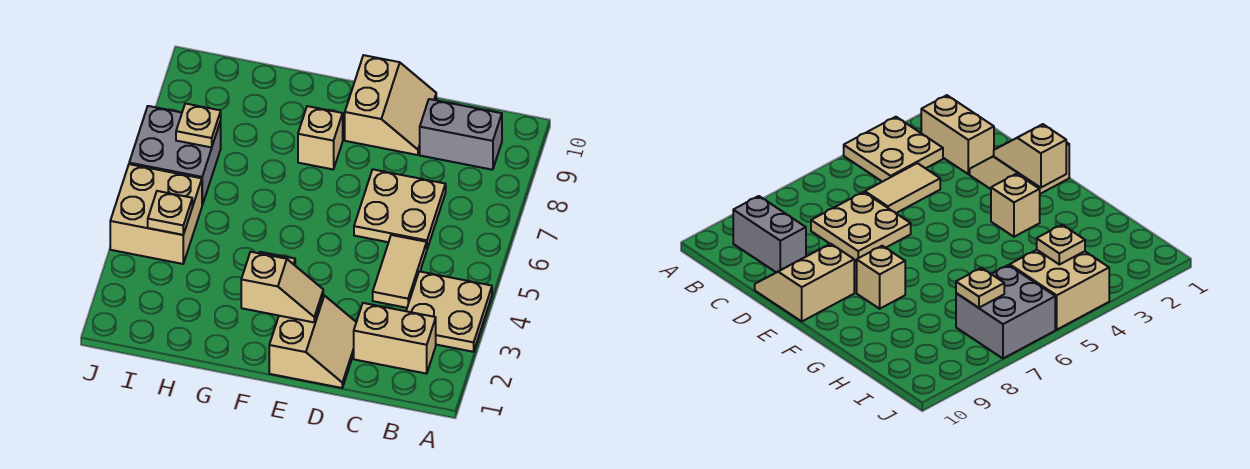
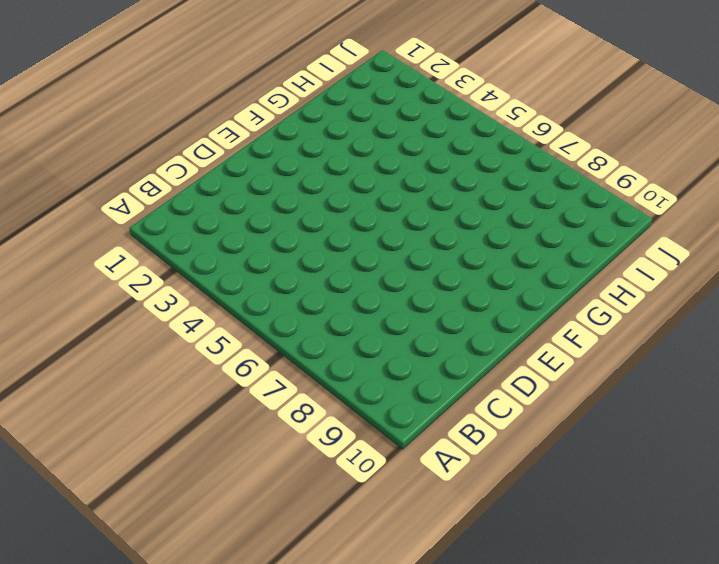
none -> tan 2x2 plate [406,271,492,352]
none -> tan 1x2 brick [354,303,436,374]
none -> grey 1x2 brick [420,99,502,170]

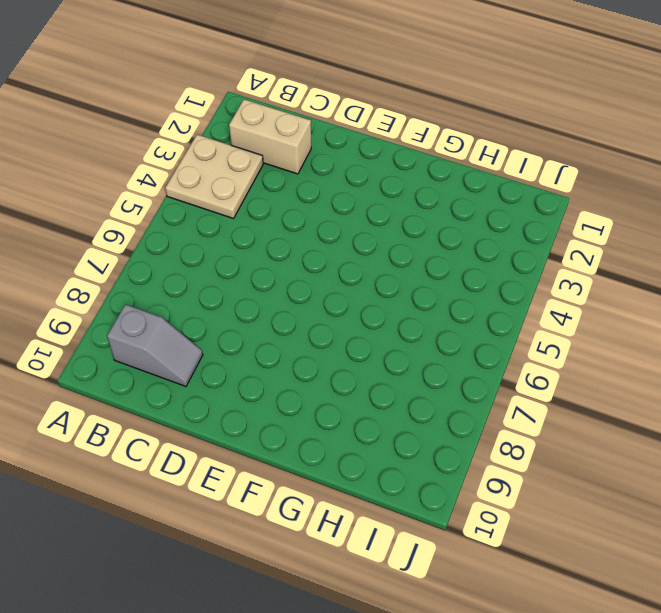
grey 1x2 slope [107,304,203,386] -> grey 1x2 brick [420,99,502,170]
none -> tan 1x2 tile [373,235,427,308]
none -> tan 2x2 plate [354,169,446,249]
none -> tan 2x2 slope [269,295,356,388]

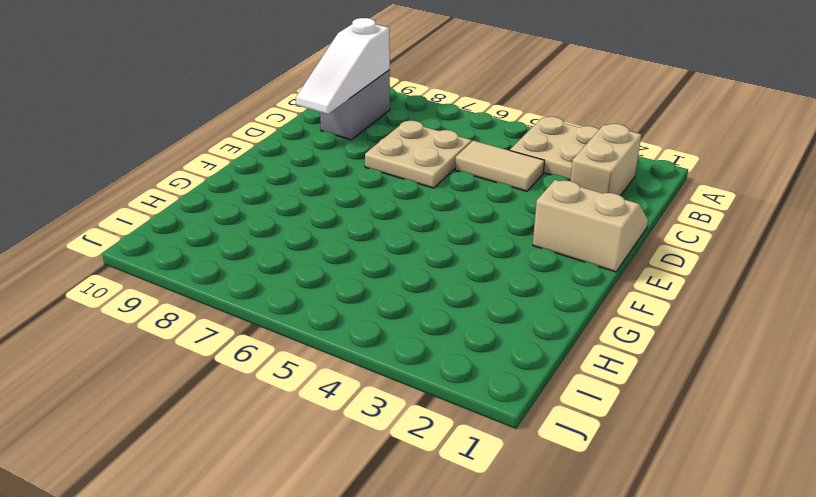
white 1x3 slope [296,18,390,114] -> none
none -> tan 2x2 slope [345,55,436,155]
none -> tan 1x1 brick [991,174,1040,237]
none -> tan 1x1 brick [298,106,343,169]

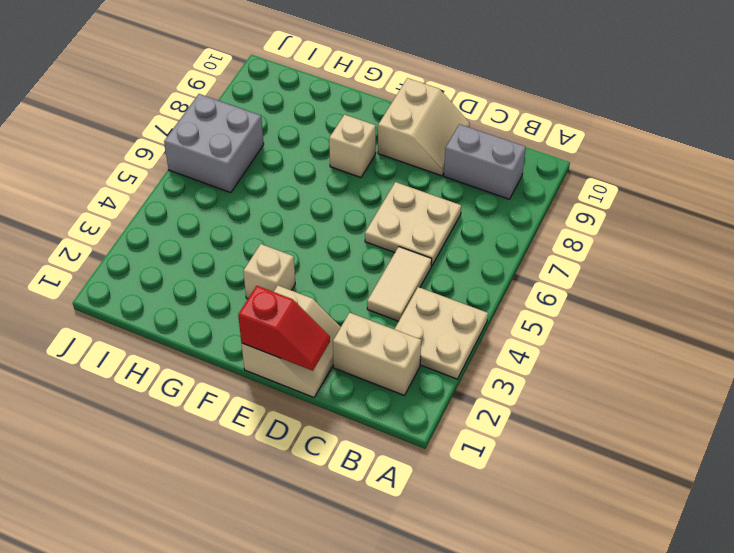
red 1x2 slope [238,286,330,371] -> none
none -> tan 2x2 brick [110,164,202,264]
none -> tan 1x2 slope [241,252,323,322]
none -> tan 1x1 plate [148,191,192,235]

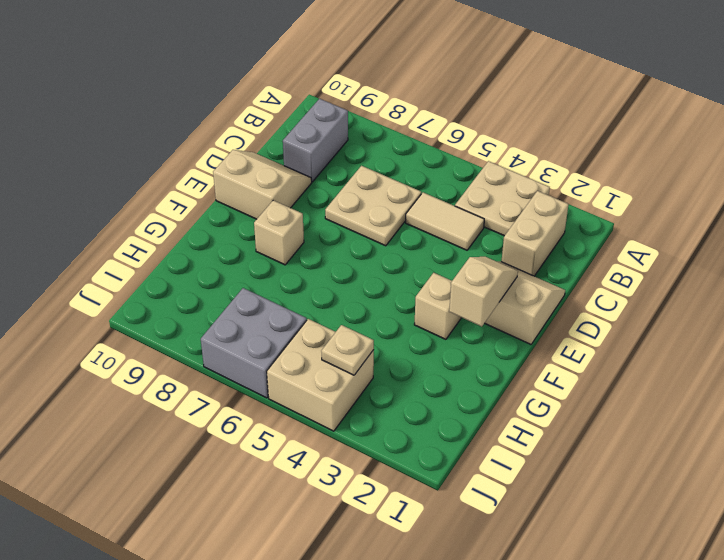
none -> tan 1x1 plate [176,104,221,147]

